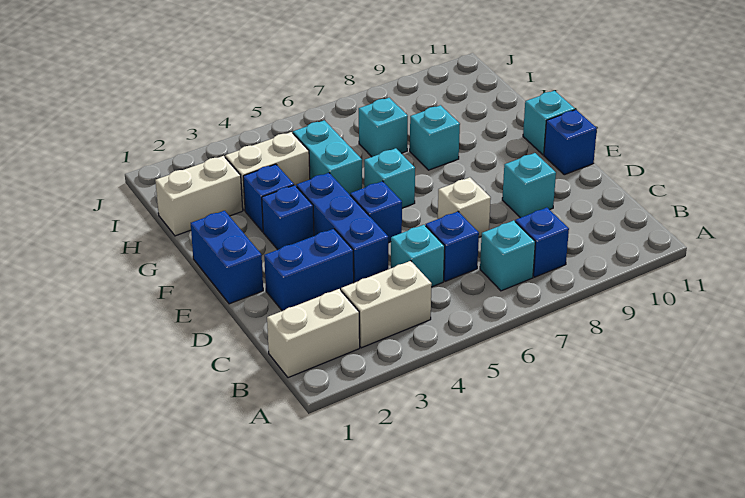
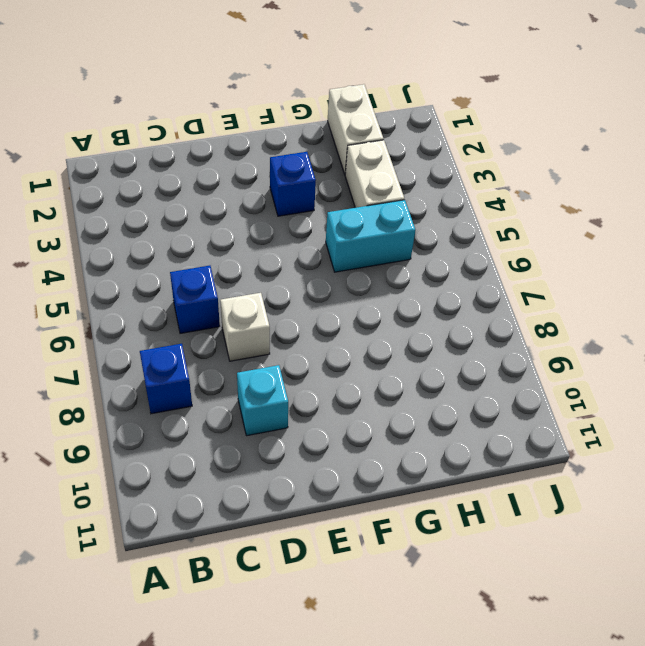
none -> white 1x2 brick [267,289,360,378]
none -> white 1x2 brick [341,261,432,348]
none -> cyan 1x1 brick [480,220,535,291]

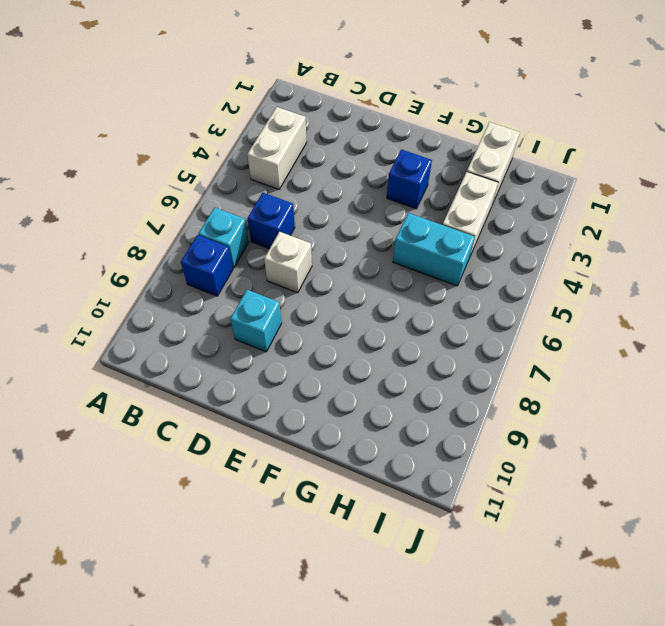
none -> white 1x2 brick [267,289,360,378]
none -> cyan 1x1 brick [391,225,445,287]
none -> blue 1x2 brick [264,229,354,311]

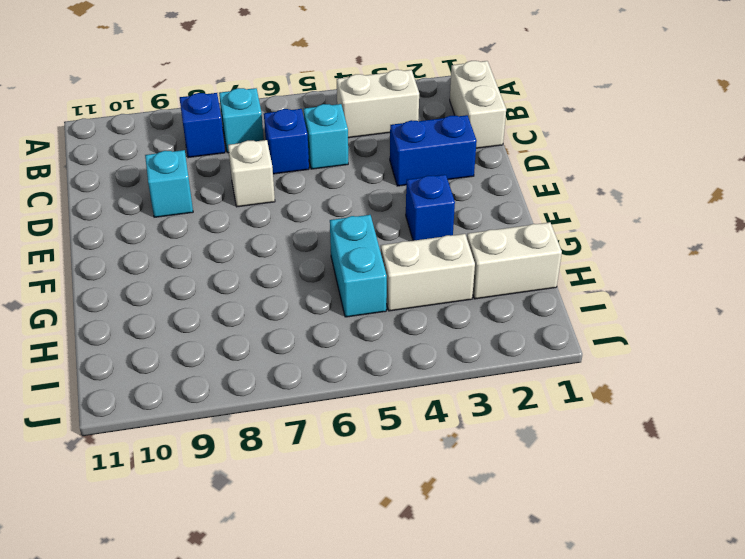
white 1x2 brick [450,61,506,148] -> white 1x2 brick turned to [267,289,360,378]
none -> blue 1x3 brick [297,173,388,283]
none -> blue 1x2 brick [191,211,263,304]
none -> blue 1x1 brick [350,181,402,243]

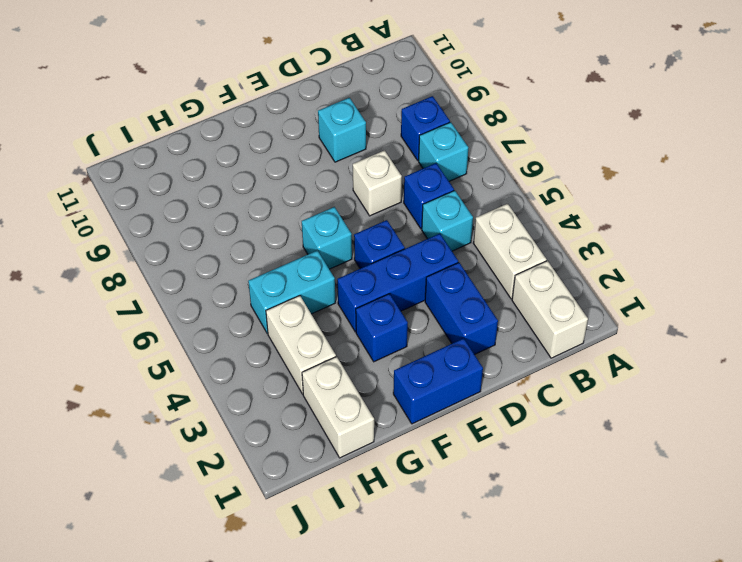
none -> blue 1x1 brick [544,110,597,175]
none -> cyan 1x1 brick [523,91,575,155]
none -> blue 1x1 brick [243,164,294,232]

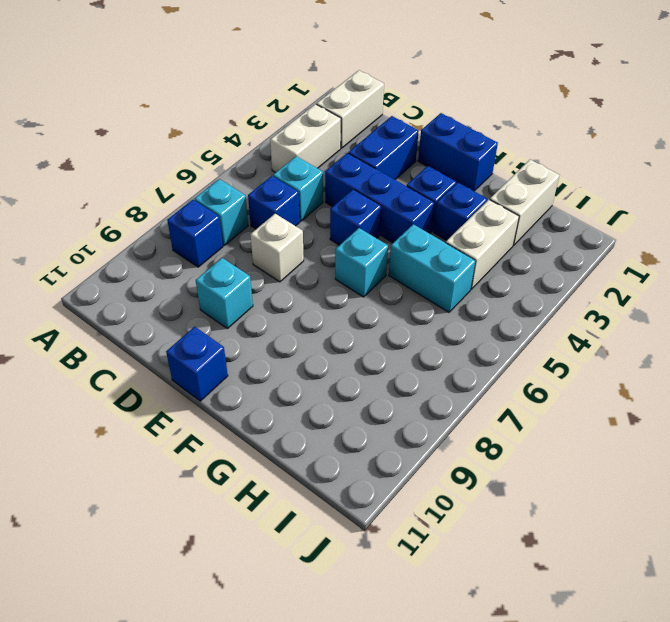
none -> cyan 1x1 brick [523,91,575,155]
none -> cyan 1x1 brick [410,105,460,170]
none -> cyan 1x1 brick [359,98,408,157]

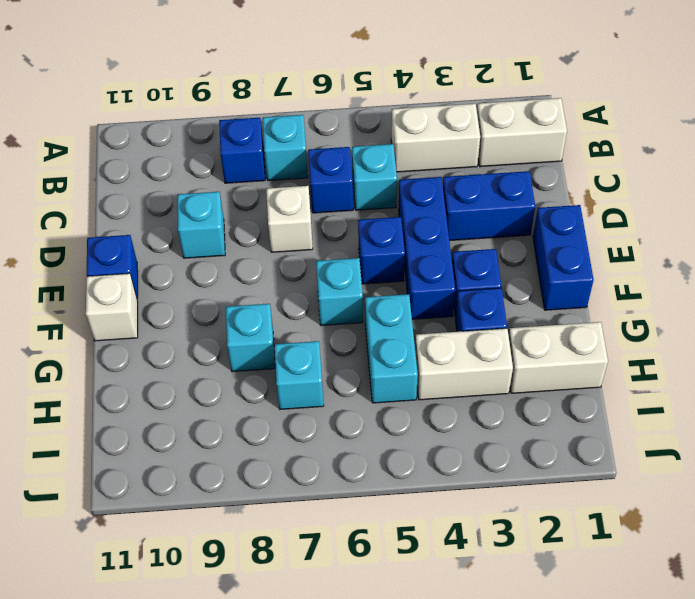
white 1x1 brick [86,273,138,341] -> cyan 1x1 brick [523,91,575,155]

